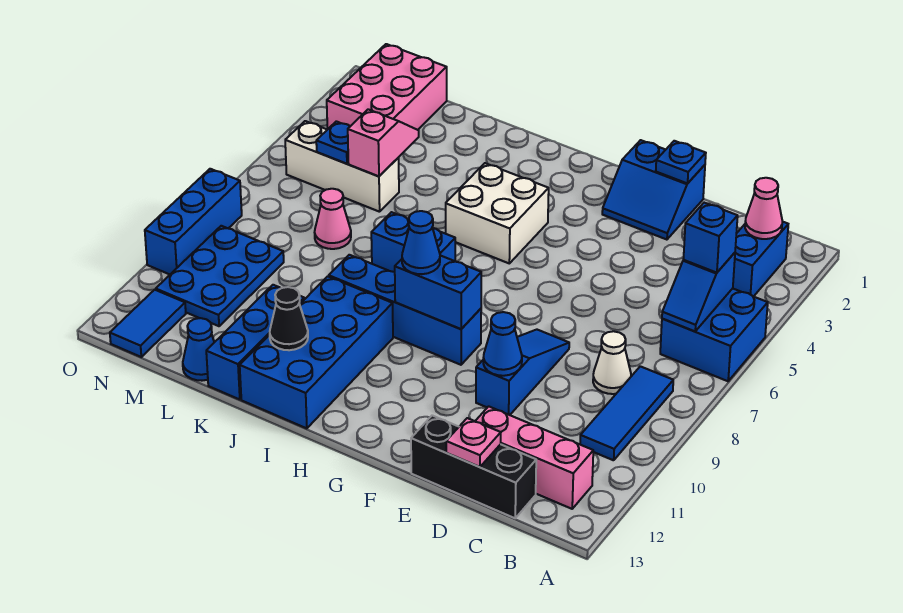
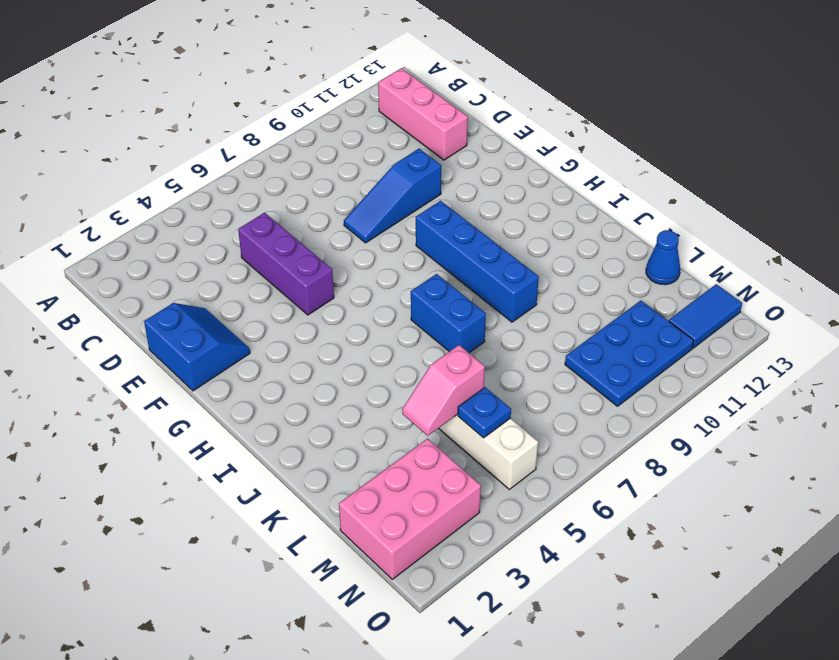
purple 1x3 brick [238,213,334,315] -> none
none -> blue 2x2 brick [660,288,768,381]
none -> blue 1x2 brick [733,221,788,297]
none -> blue 1x3 tile [580,366,673,460]
none -> white 1x1 cone [593,331,631,394]

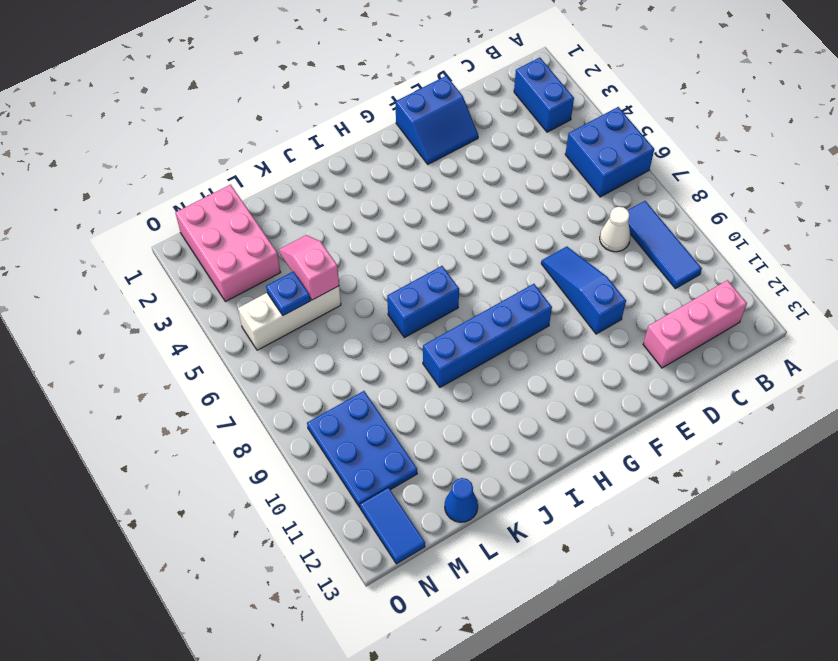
none -> black 1x3 brick [411,415,536,518]
none -> white 2x2 brick [446,163,549,263]
none -> blue 2x4 brick [240,276,393,428]
none -> blue 1x3 brick [206,285,304,400]

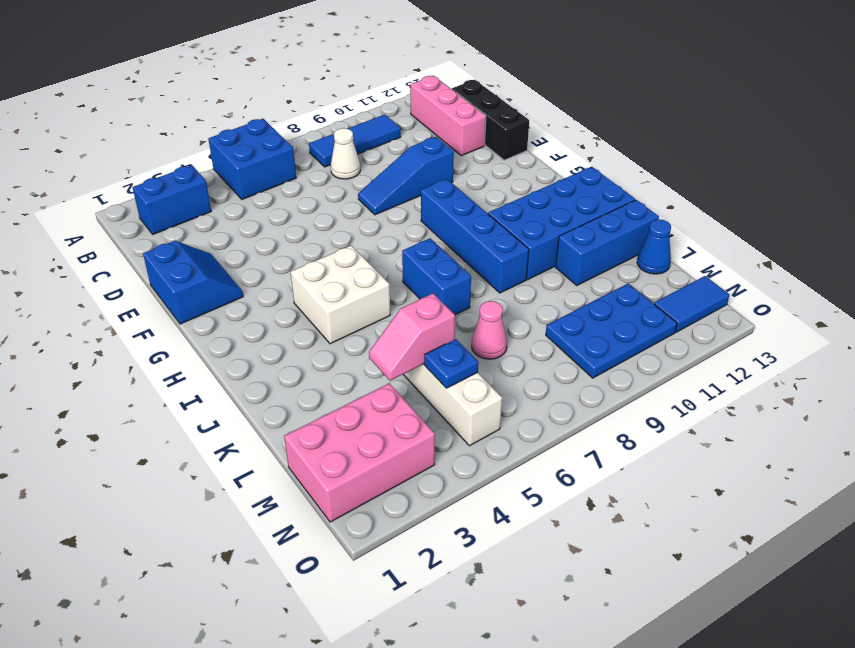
none -> blue 1x3 brick [145,169,242,274]
none -> pink 1x1 cone [745,178,782,239]
none -> blue 1x2 slope [662,253,735,331]
none -> pink 1x1 plate [446,418,501,467]

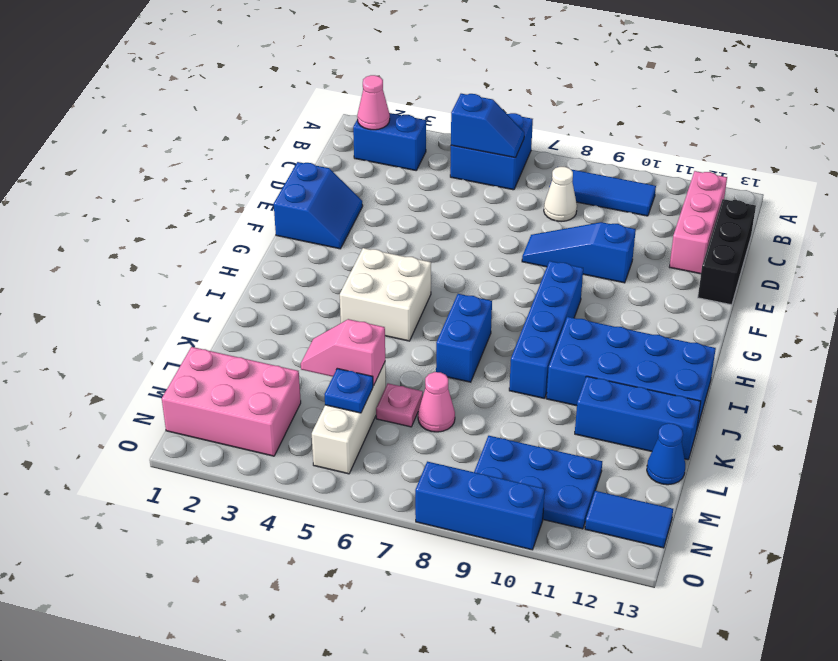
pink 1x1 plate [376,383,423,427] -> pink 1x1 plate moved to [446,418,501,467]
none -> blue 1x1 plate [656,141,706,183]
none -> blue 1x1 cone [483,312,522,376]
none -> blue 1x2 brick [395,255,481,329]
none -> black 1x1 cone [270,287,308,350]

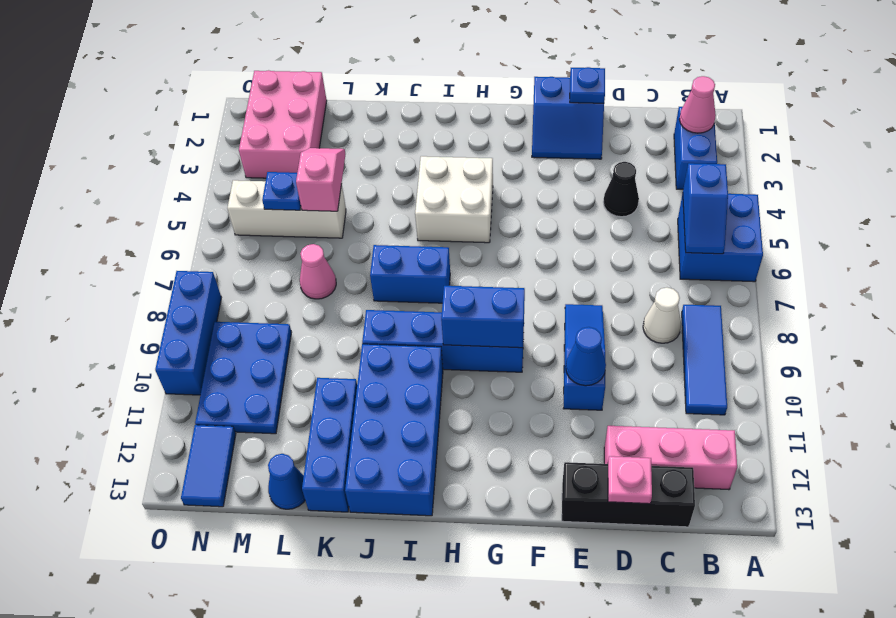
black 1x1 cone [603,162,639,217] -> black 1x1 cone moved to [270,287,308,350]
none -> blue 1x1 brick [683,203,738,273]
none -> blue 1x1 cone [402,211,440,274]

